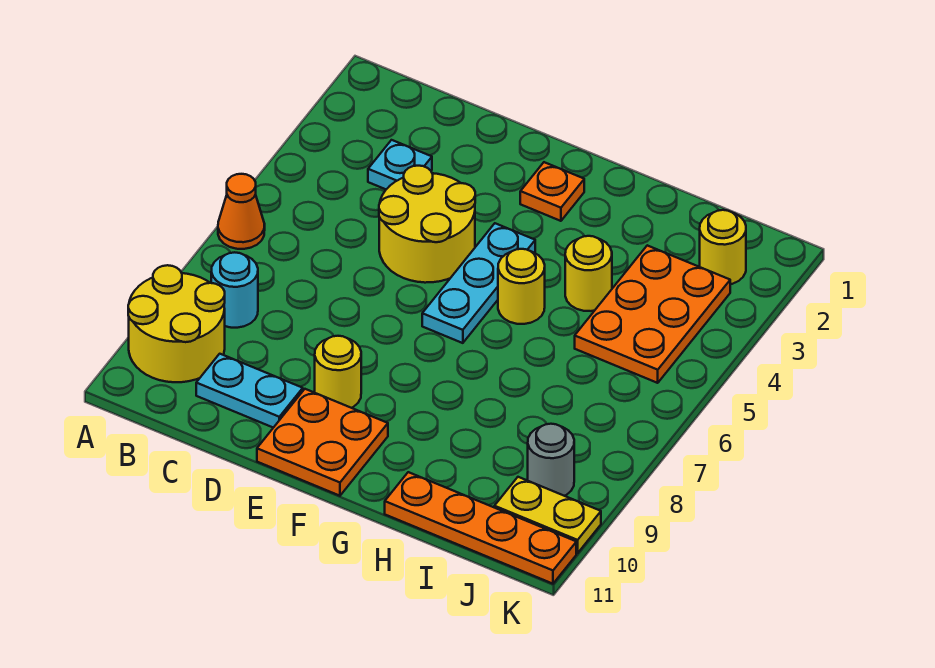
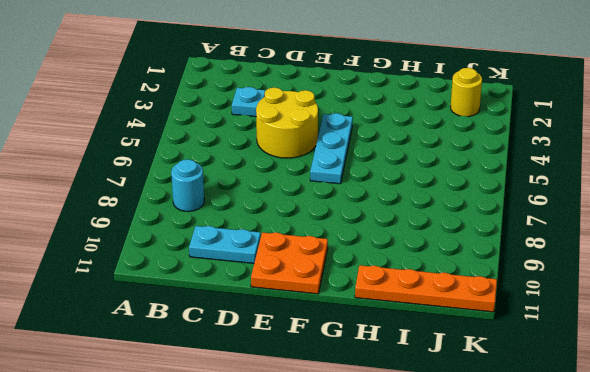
none -> orange 1x1 cone [218,174,265,249]
none -> yellow 2x2 round brick [128,265,225,382]
none -> yellow 1x1 round brick [315,336,361,408]

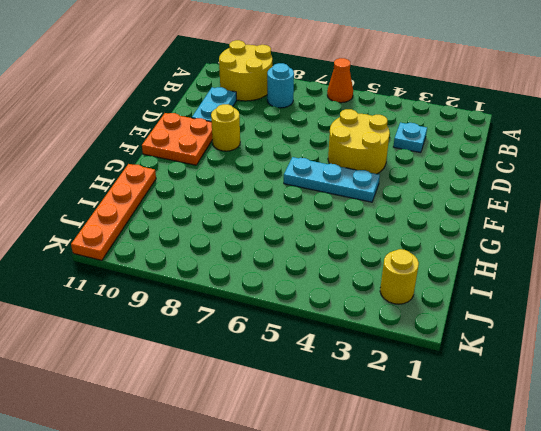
none -> orange 1x1 plate [520,162,584,221]
none -> yellow 1x1 round brick [498,249,545,324]
none -> yellow 1x1 round brick [565,236,612,311]

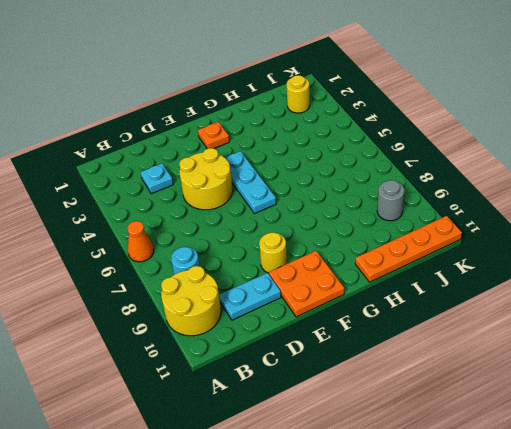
none -> yellow 1x1 round brick [498,249,545,324]
none -> yellow 1x1 round brick [565,236,612,311]
none -> orange 2x3 plate [575,245,730,383]

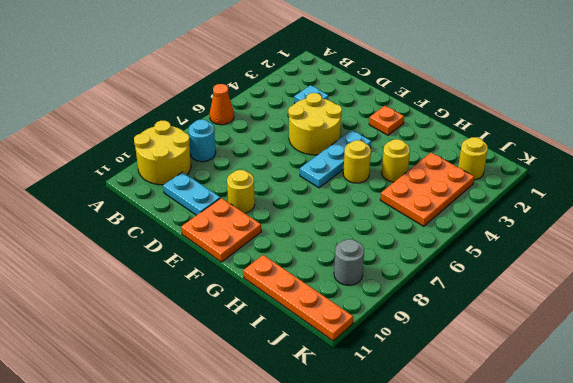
none -> yellow 1x2 plate [494,477,601,553]

